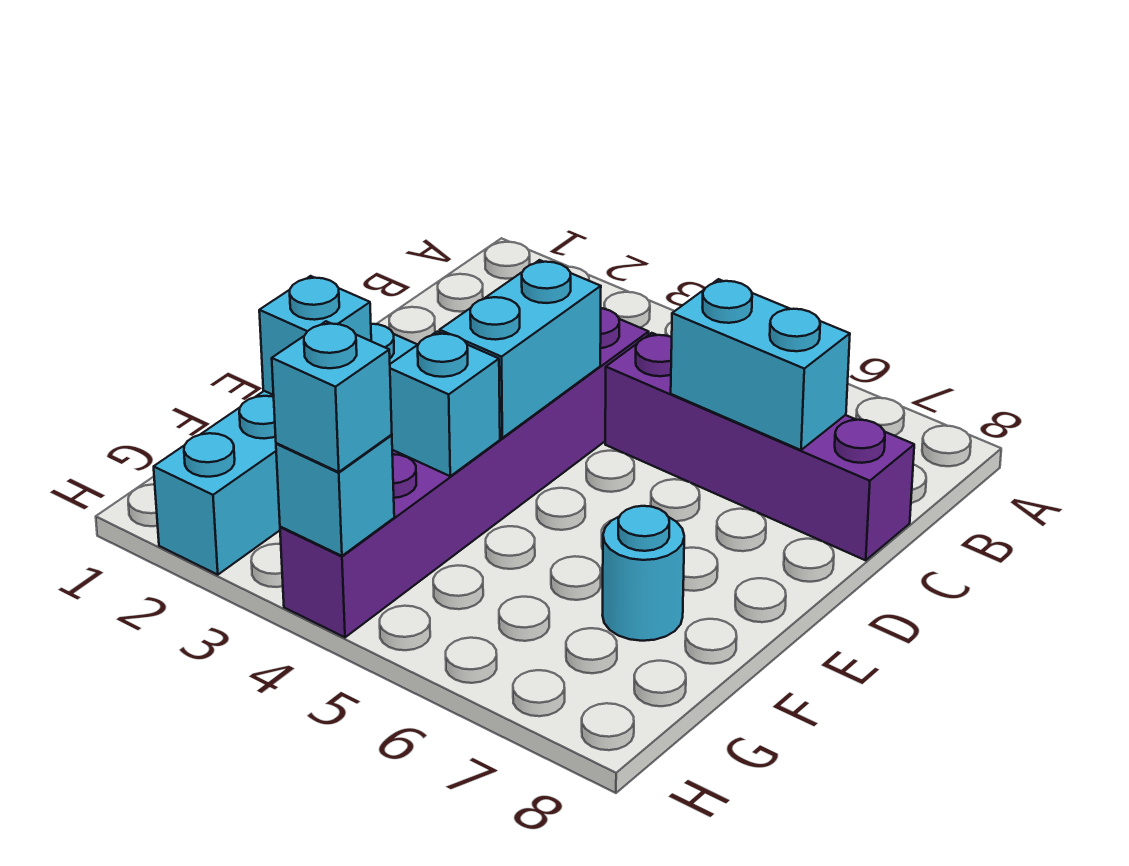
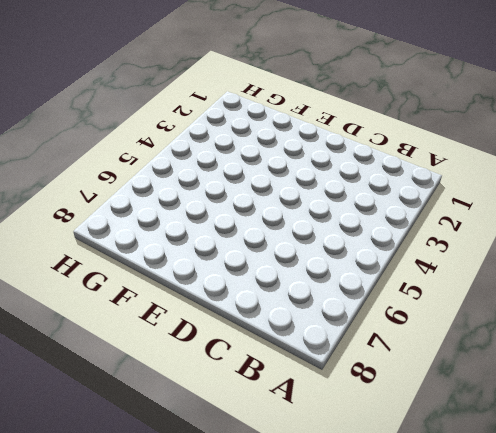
none -> purple 1x6 brick [280,308,649,637]
none -> purple 1x4 brick [605,333,914,560]

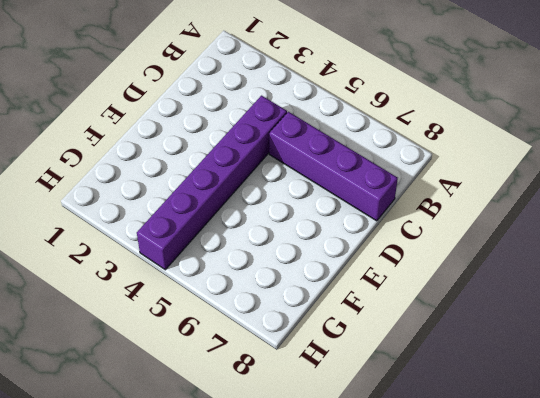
none -> cyan 1x4 brick [154,324,418,575]
none -> cyan 1x1 round brick [603,506,684,641]

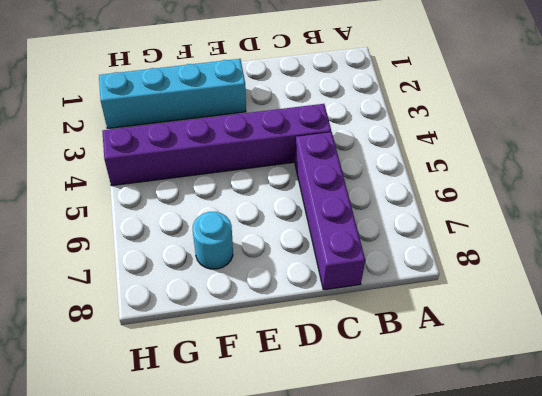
none -> cyan 1x2 brick [671,279,850,450]
none -> cyan 1x2 brick [440,260,601,438]

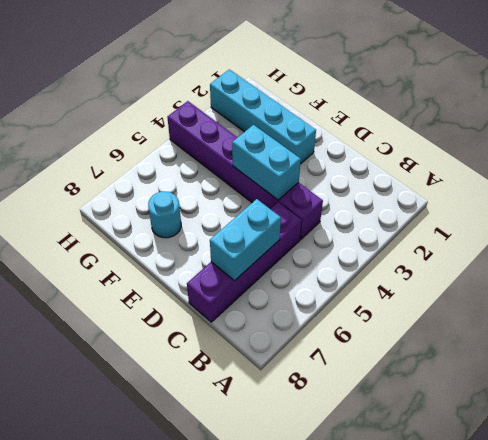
none -> cyan 1x1 brick [259,276,371,395]
none -> cyan 1x1 brick [390,332,500,476]

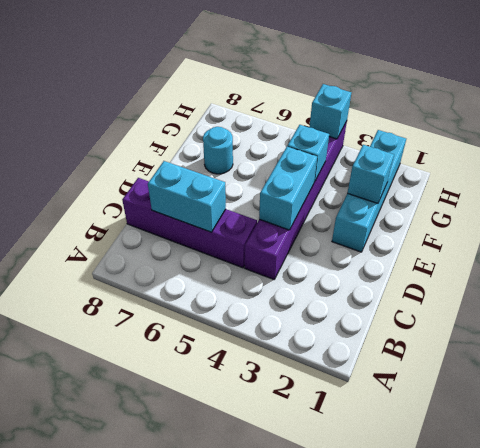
none -> cyan 1x1 brick [272,321,392,472]

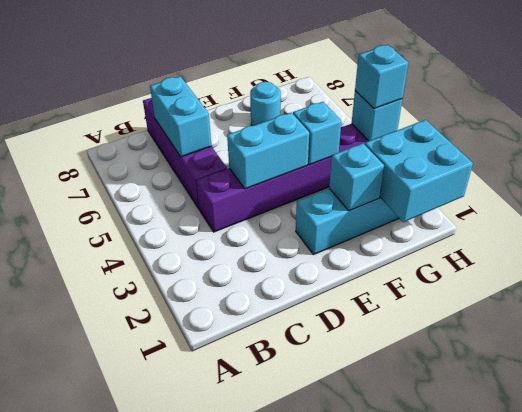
cyan 2x2 brick [364,120,473,222] -> none

